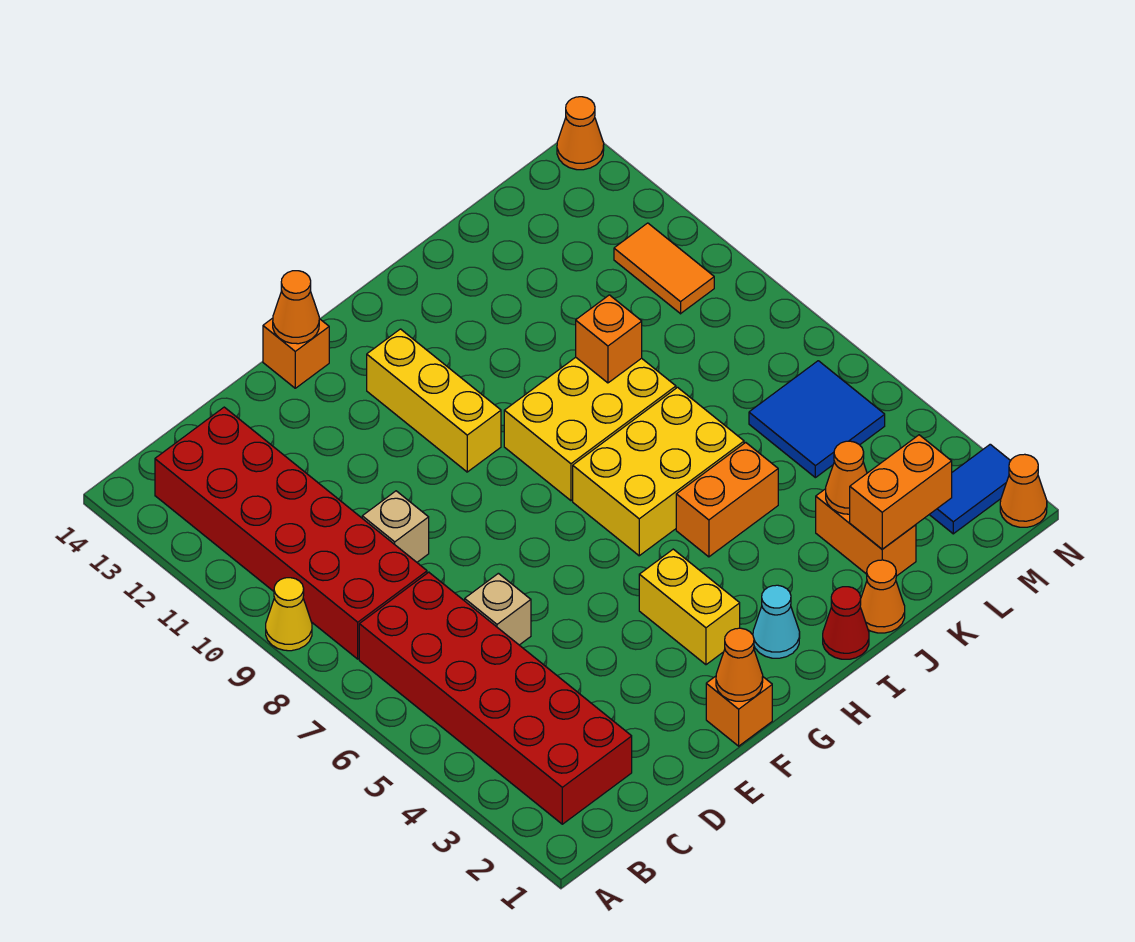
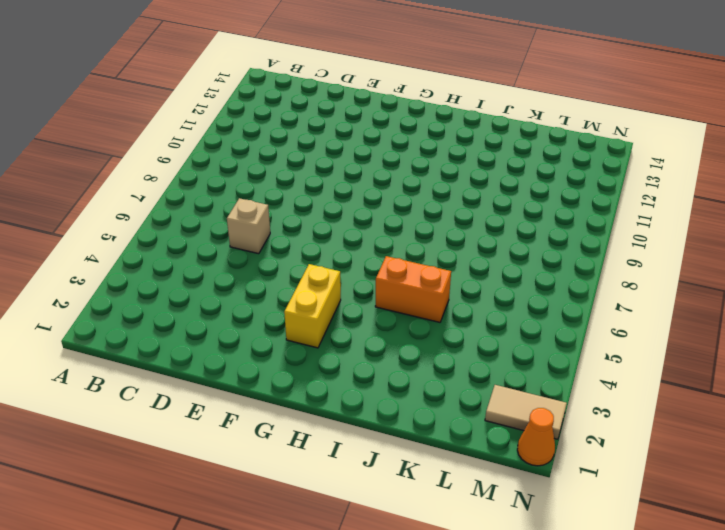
tan 1x2 tile [485,385,567,439] -> blue 1x2 tile [929,444,1010,534]
none -> yellow 1x1 cone [266,578,312,651]
none -> red 2x6 brick [359,572,632,824]
none -> red 2x6 brick [155,407,427,659]

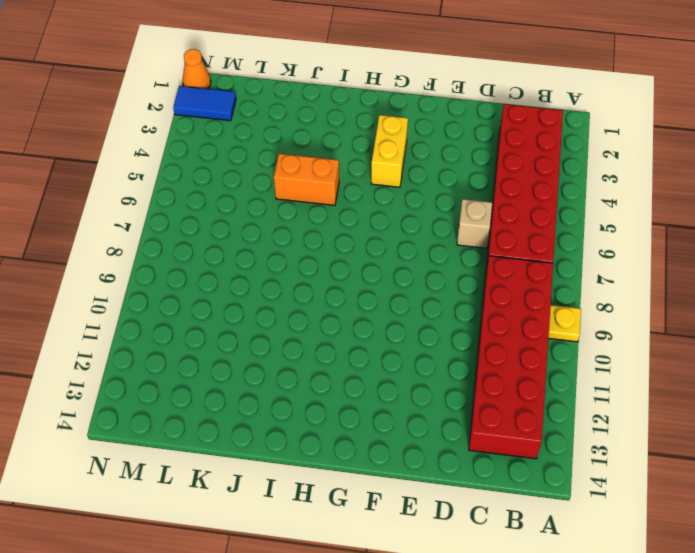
yellow 1x1 plate [548,305,581,342] -> yellow 1x1 cone [266,578,312,651]
none -> tan 1x1 brick [362,491,429,562]
none -> orange 1x1 brick [706,676,772,746]
none -> orange 1x1 brick [263,318,329,388]

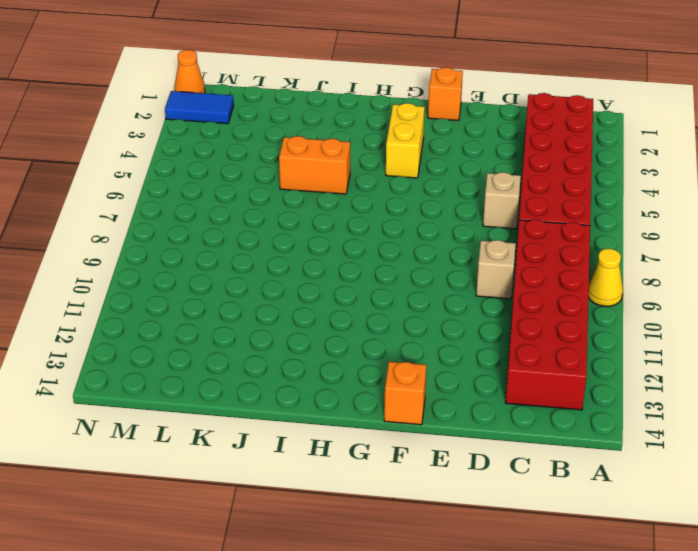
none -> yellow 1x3 brick [367,329,501,472]
none -> cyan 1x1 cone [753,585,800,658]
none -> yellow 2x3 brick [573,387,744,556]

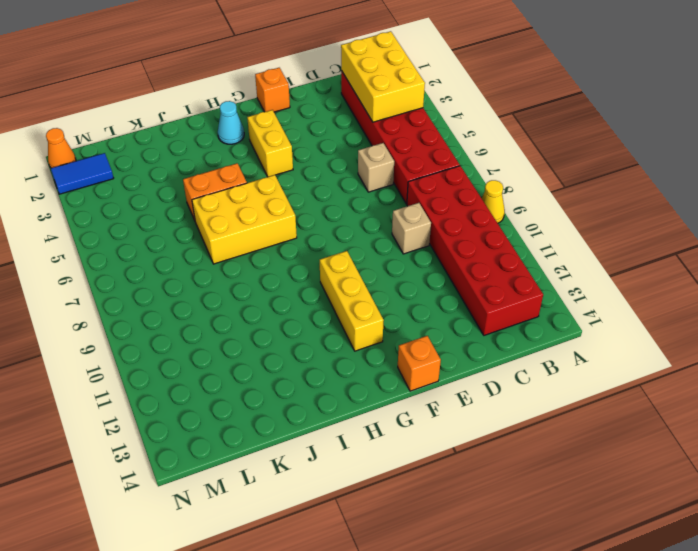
yellow 2x3 brick [341,31,425,122] -> yellow 2x3 brick turned to [504,357,676,501]
none -> red 1x1 cone [823,587,869,659]
none -> orange 1x1 cone [860,560,905,633]
none -> orange 1x2 brick [816,489,916,576]

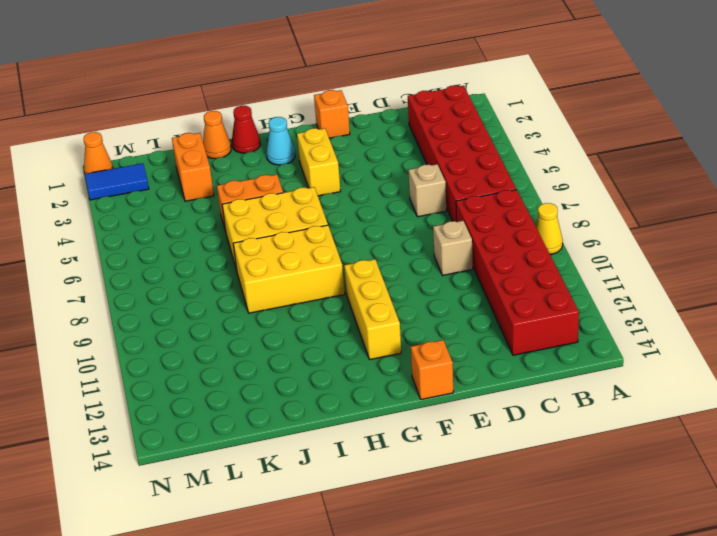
none -> blue 2x2 tile [749,361,885,478]
none -> orange 1x2 tile [614,223,714,314]
none -> orange 1x1 cone [557,97,604,170]

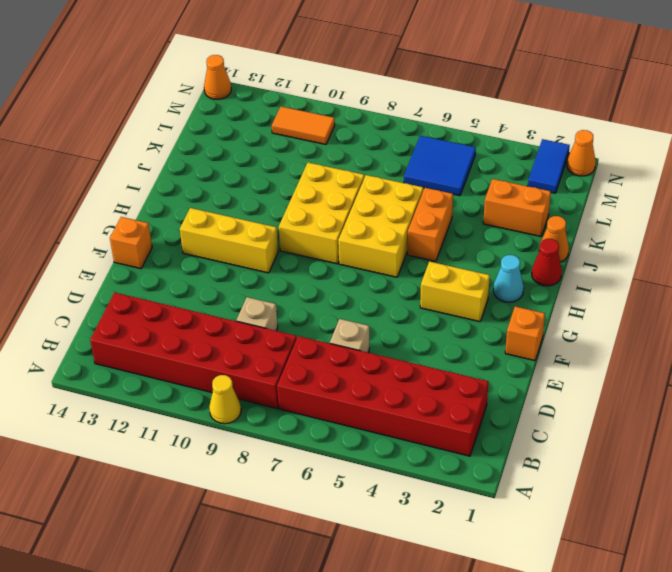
none -> orange 1x1 cone [716,628,763,701]
none -> orange 1x1 cone [273,271,319,344]
none -> orange 1x1 brick [576,295,642,383]

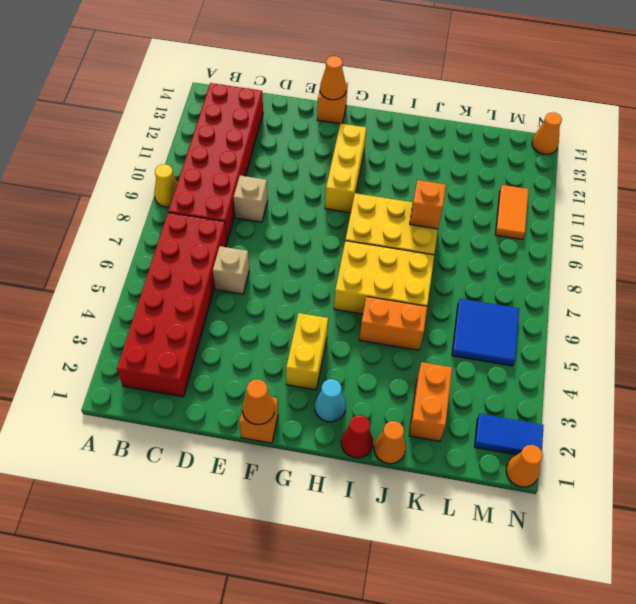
none -> orange 1x2 brick [850,435,952,549]
none -> orange 1x1 cone [826,441,867,514]

